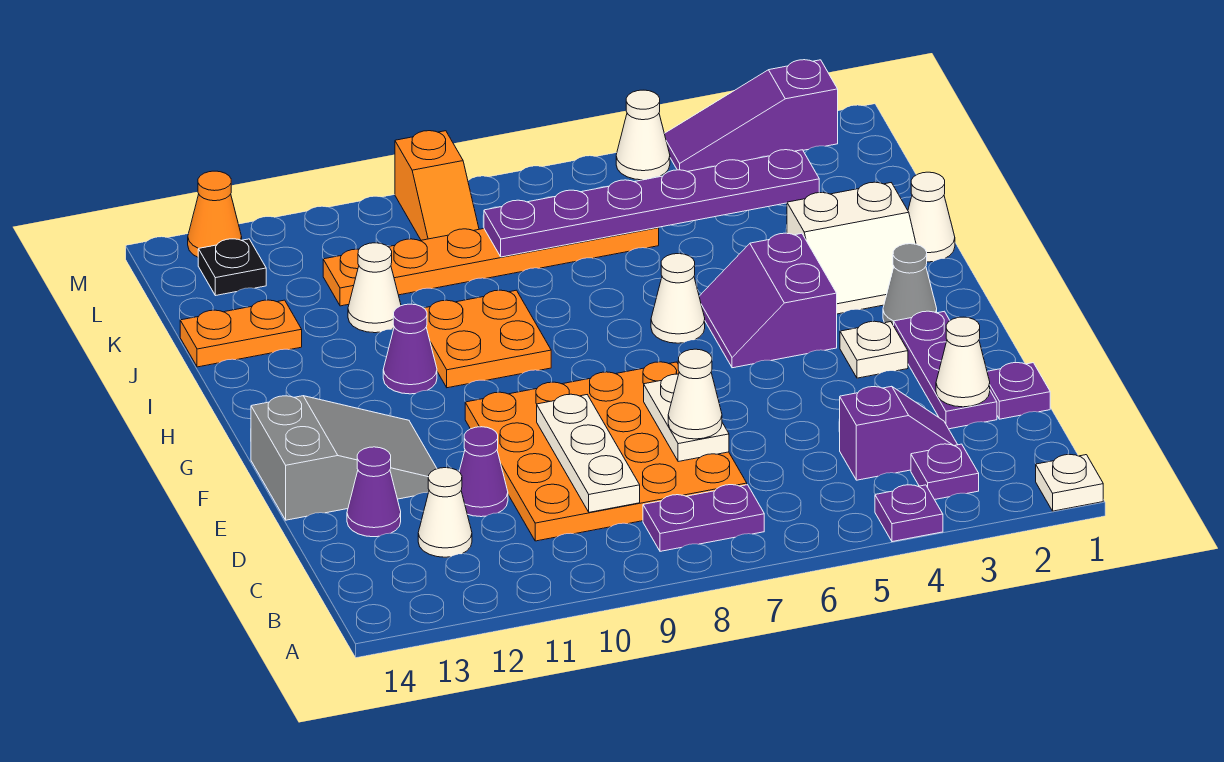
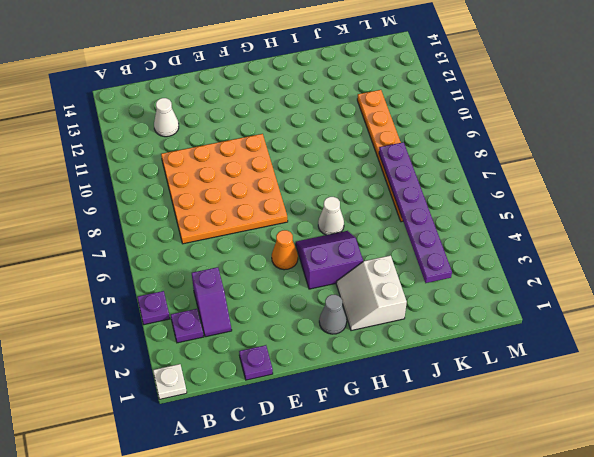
orange 1x1 cone [272,230,298,270] -> orange 1x1 cone moved to [188,171,242,257]
none -> purple 1x2 plate [643,485,764,551]
none -> purple 1x3 plate [894,311,997,429]
none -> purple 1x1 cone [459,427,508,517]
none -> purple 1x1 cone [347,447,401,537]

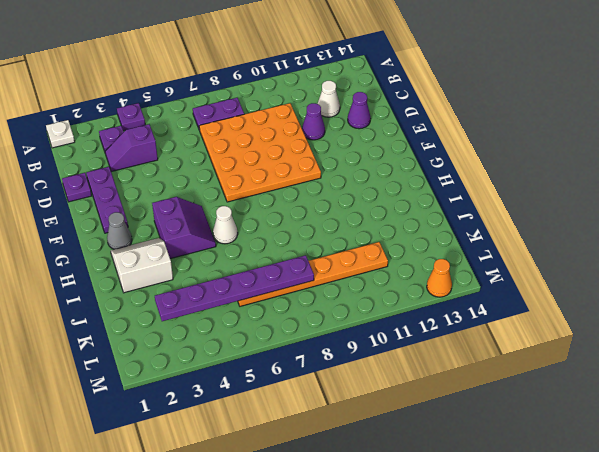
none -> grey 2x3 slope [251,396,437,520]
none -> white 1x1 plate [840,321,908,378]
none -> orange 2x2 plate [424,290,551,388]
none -> purple 1x1 cone [383,304,437,394]

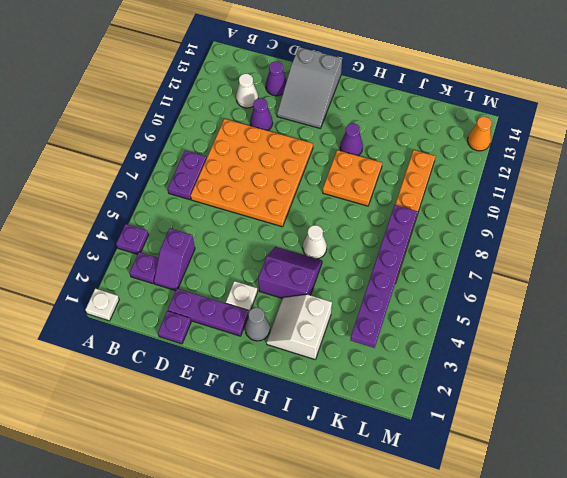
none -> white 1x1 cone [908,172,955,262]
none -> white 1x1 cone [348,243,401,333]
none -> orange 1x2 plate [180,300,302,367]
none -> orange 1x2 slope [395,131,479,240]

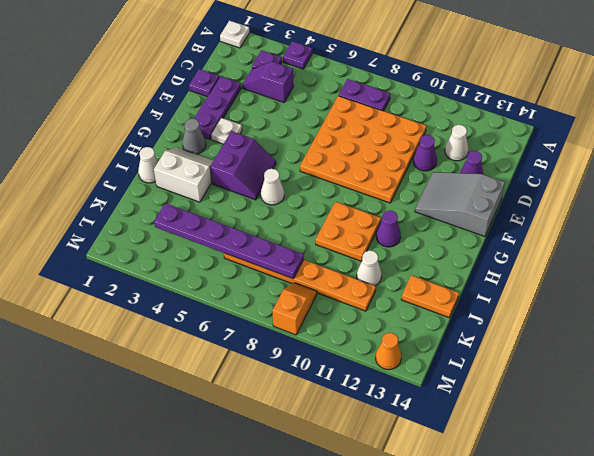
none -> black 1x1 plate [198,239,266,296]
none -> purple 1x3 slope [664,60,838,172]
none -> white 1x1 cone [616,90,670,180]
none -> white 1x3 plate [537,394,640,512]

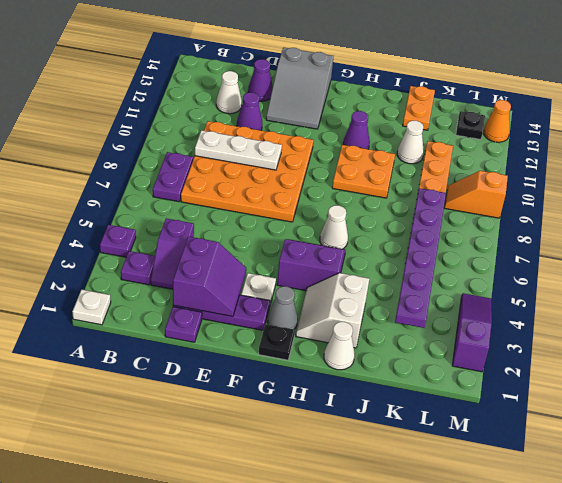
purple 2x2 slope [173,236,246,316] -> white 1x1 cone [936,317,990,407]
black 1x1 plate [259,324,295,360] -> none
none -> white 1x1 cone [616,90,670,180]
none -> white 1x2 plate [644,374,729,462]
none -> white 1x1 cone [668,349,722,439]

